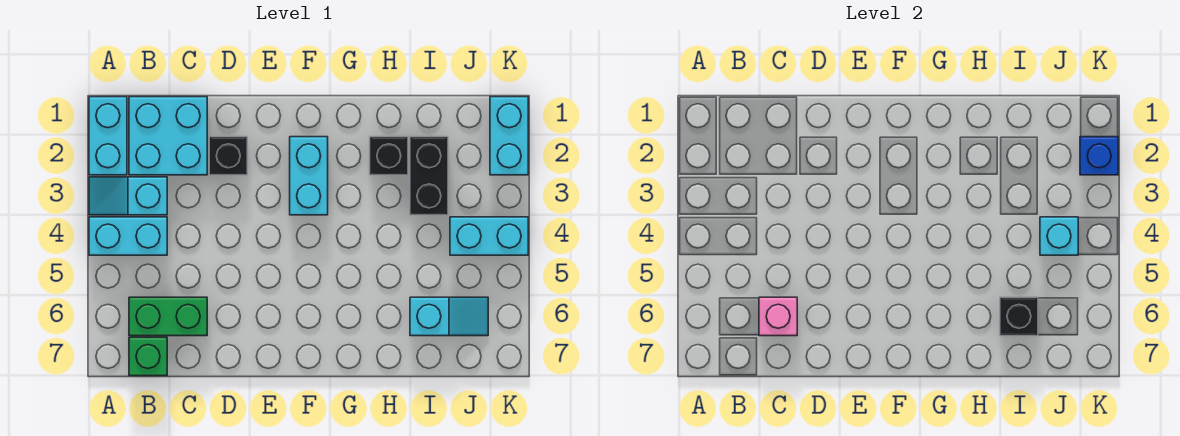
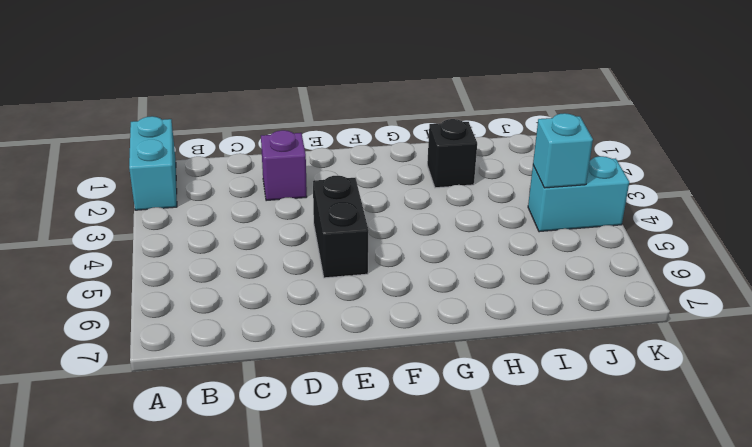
purple 1x1 brick [261,130,307,201] -> black 1x1 brick [209,137,247,175]
black 1x2 brick [313,176,369,278] -> black 1x2 brick moved to [410,137,448,215]
none -> cyan 1x2 slope [89,177,167,215]
none -> cyan 1x2 brick [89,217,167,255]
none -> cyan 2x2 brick [129,97,207,175]

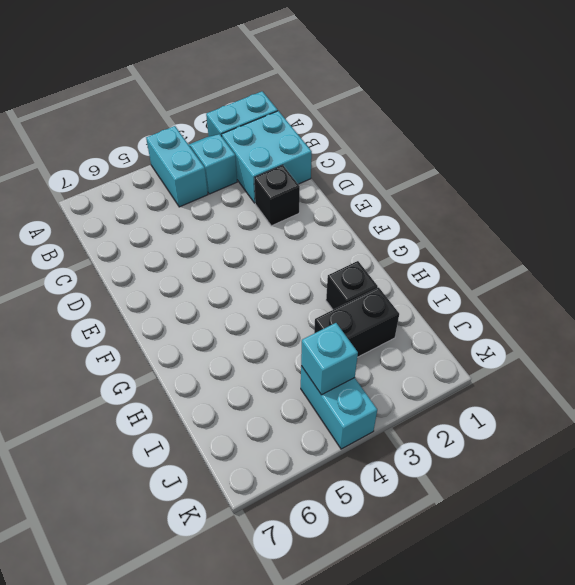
none -> green 1x2 brick [129,297,207,336]
none -> green 1x1 brick [129,337,167,376]
none -> cyan 1x2 brick [290,137,328,215]

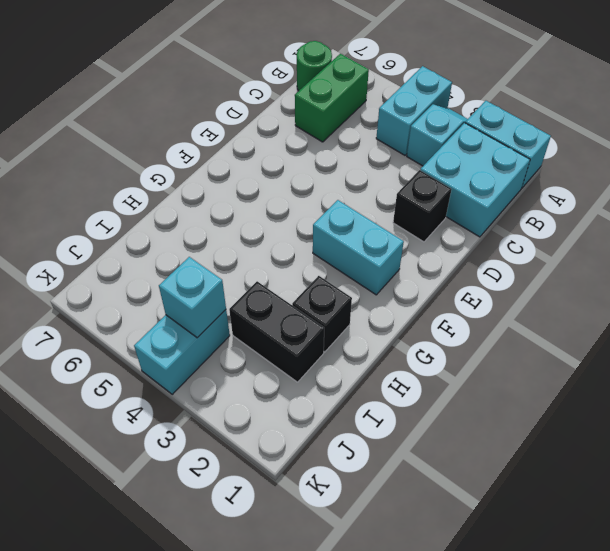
green 1x1 round brick [297,41,332,91] -> green 1x1 brick [129,337,167,376]
none -> cyan 1x2 slope [410,297,488,336]
none -> cyan 1x2 brick [490,97,528,175]
none -> pink 1x1 brick [759,297,797,336]

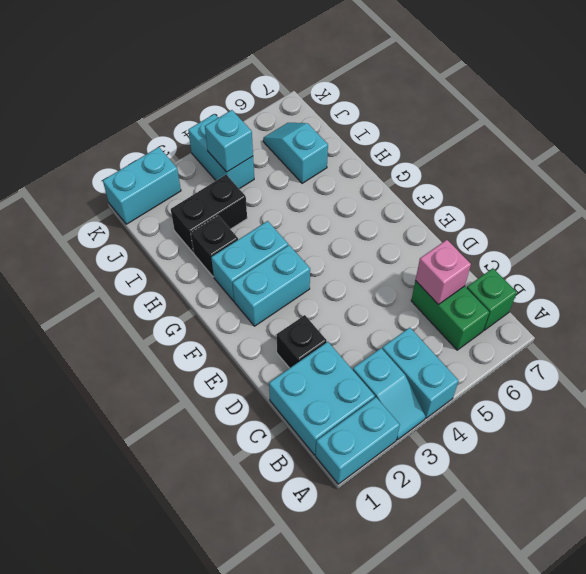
cyan 1x2 brick [211,221,288,301] -> none
none -> black 1x1 brick [1000,297,1038,336]
none -> blue 1x1 brick [1080,137,1118,175]

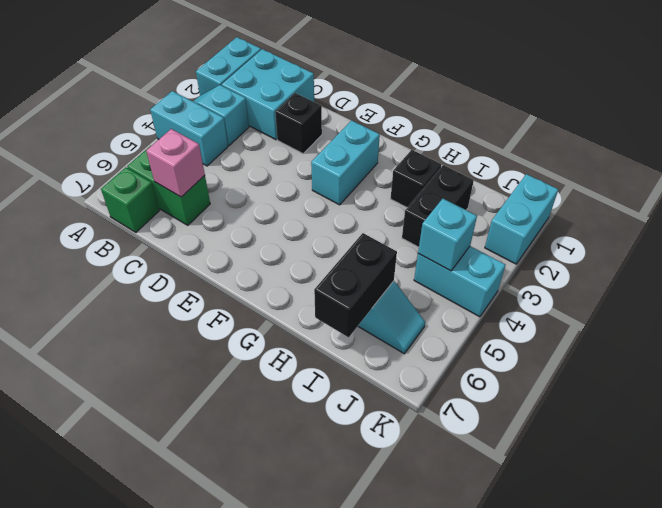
black 1x2 brick [314,233,397,337] -> black 1x1 brick [1000,297,1038,336]
none -> blue 1x1 brick [1080,137,1118,175]

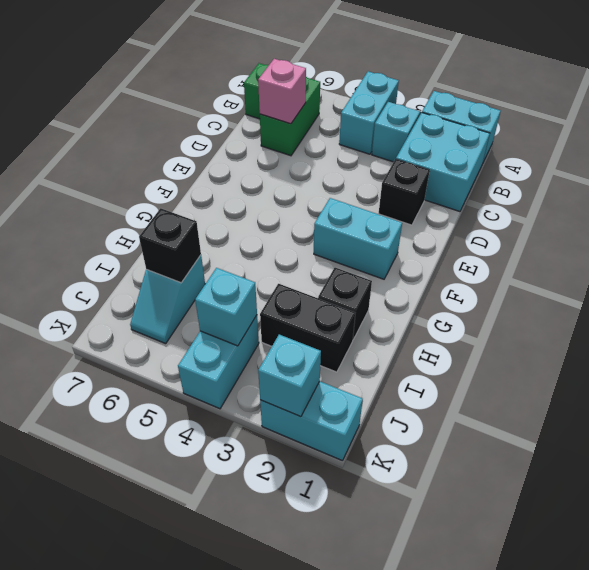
cyan 1x1 brick [258,335,321,417] -> blue 1x1 brick [1080,137,1118,175]

